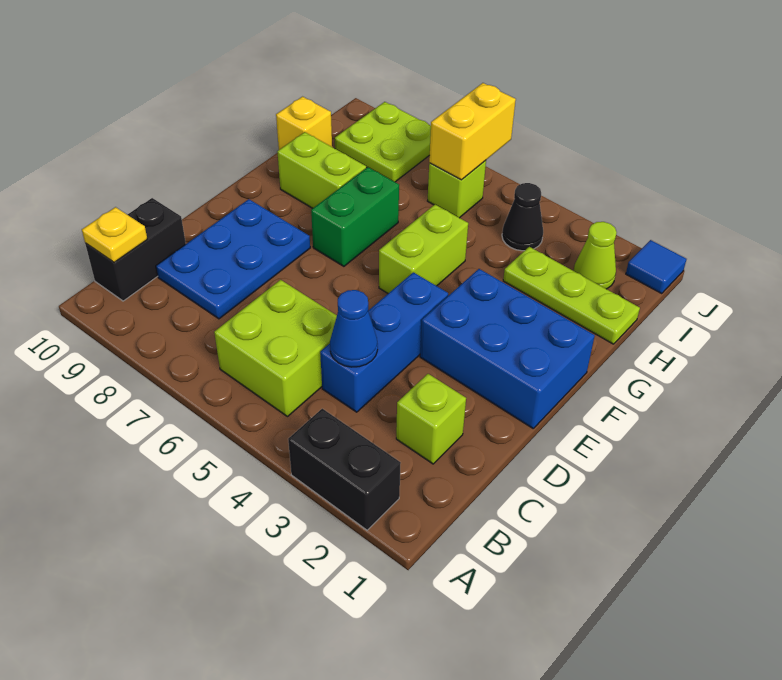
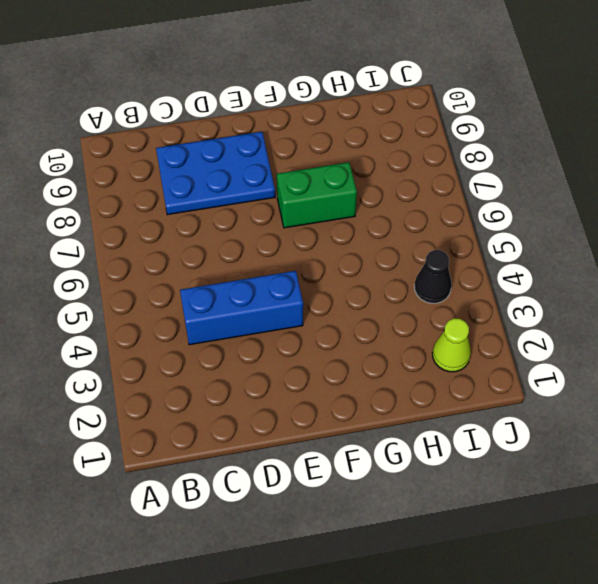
none -> black 1x2 brick [288,409,401,530]
none -> lime 2x2 brick [214,280,337,417]
none -> black 1x2 brick [85,198,186,301]

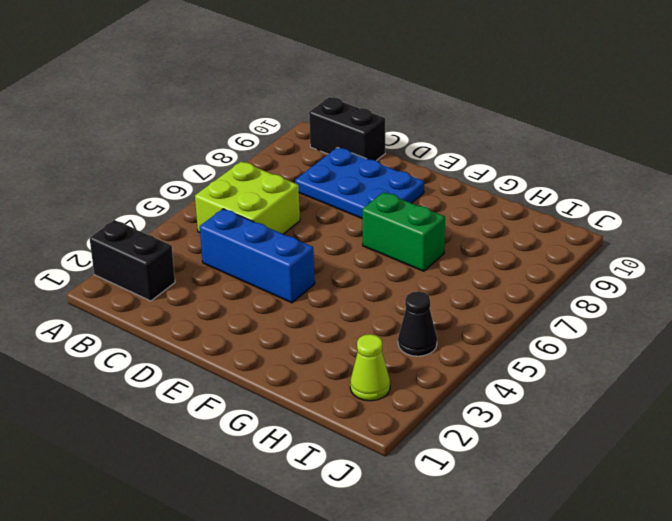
black 1x2 brick [90,220,175,301] -> black 1x2 brick turned to [288,409,401,530]
none -> lime 1x1 brick [396,374,466,464]
none -> blue 2x3 brick [420,269,595,428]
none -> lime 1x2 brick [379,205,468,293]

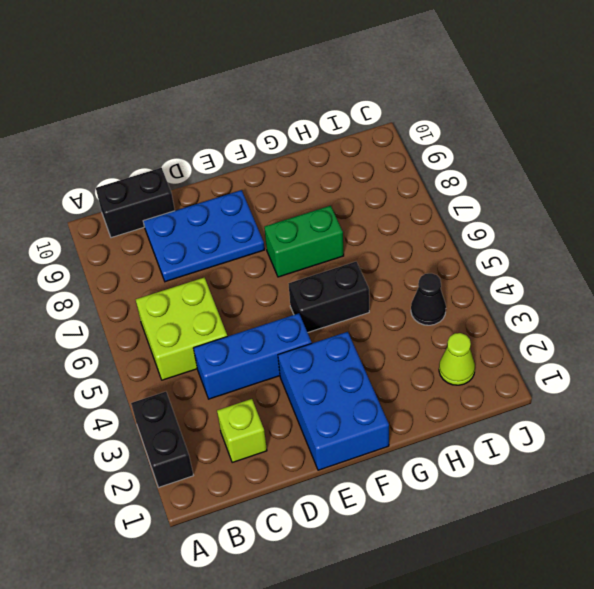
black 1x2 brick [289,262,369,333] -> lime 1x2 brick [379,205,468,293]
none -> lime 1x2 brick [277,132,366,208]
none -> lime 1x3 plate [503,247,640,344]
none -> yellow 1x1 brick [276,97,332,150]

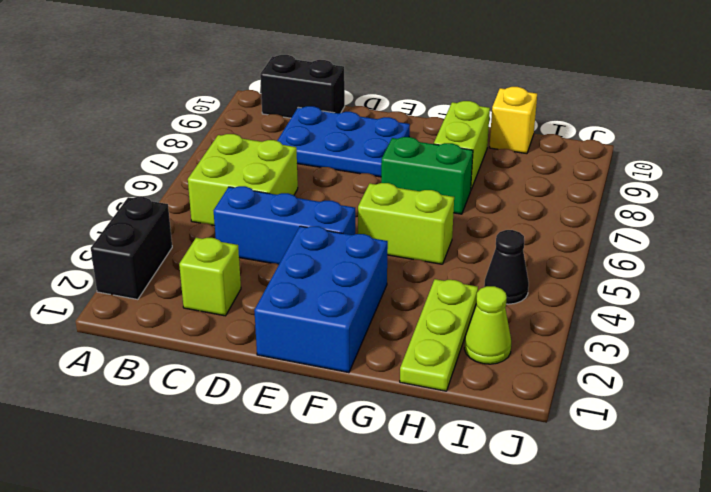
none -> lime 1x1 brick [428,160,486,218]
none -> lime 2x2 plate [335,102,431,182]
none -> blue 1x1 tile [626,240,687,294]

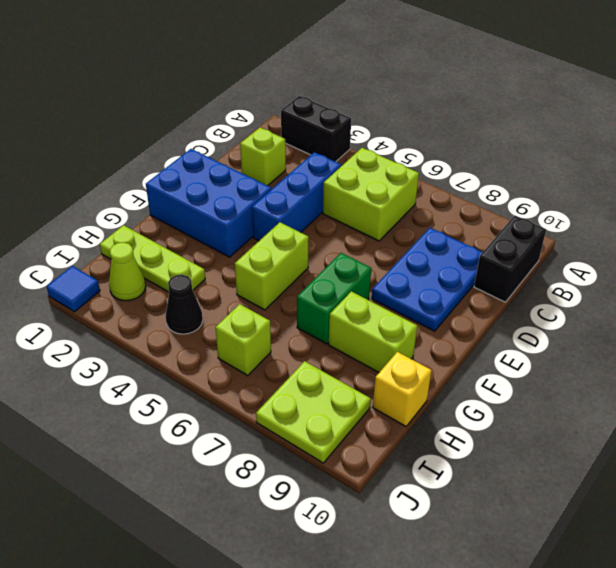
none -> yellow 1x1 plate [82,207,147,262]
none -> blue 1x1 cone [330,290,378,367]
none -> yellow 1x2 brick [429,83,516,180]

